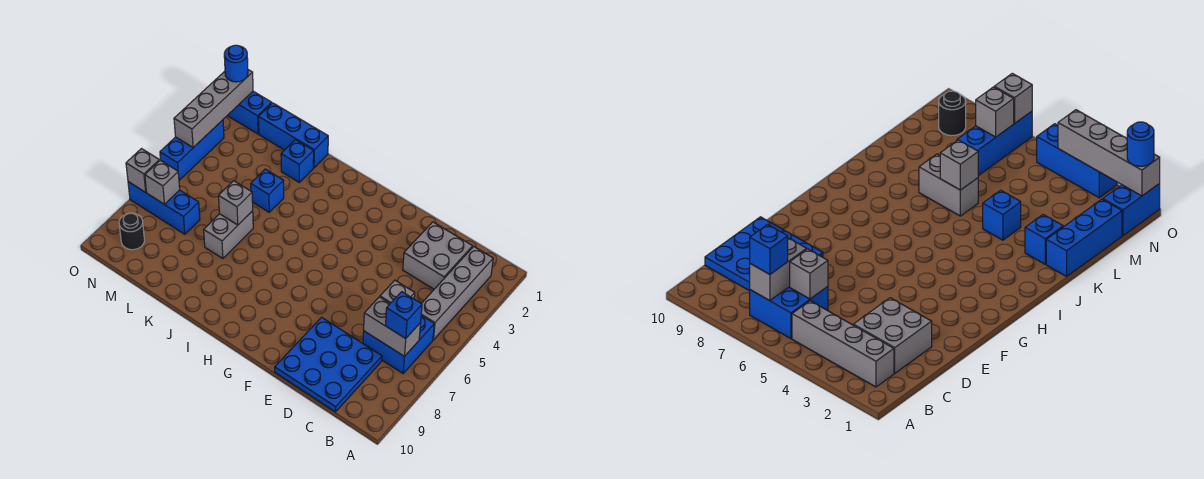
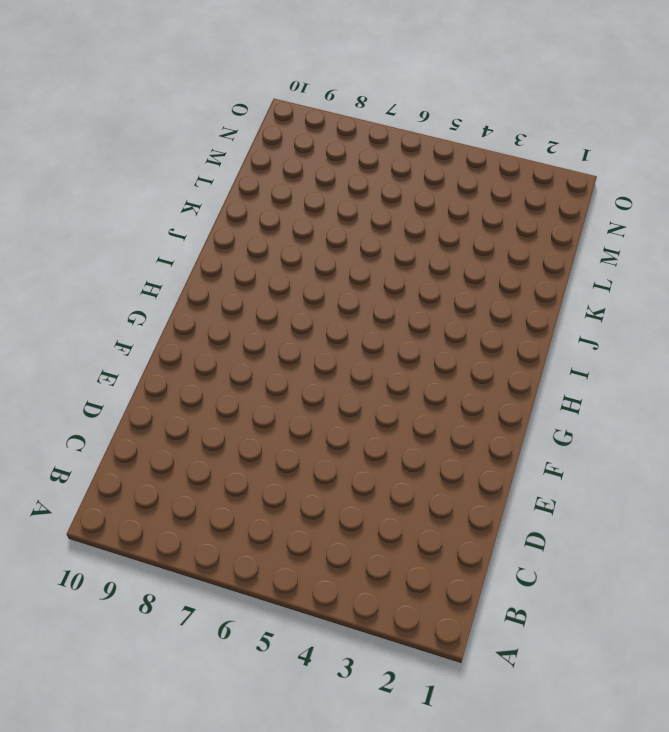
none -> grey 1x4 brick [421,246,493,340]
none -> blue 2x2 brick [363,316,434,373]
none -> grey 2x2 brick [403,222,473,289]

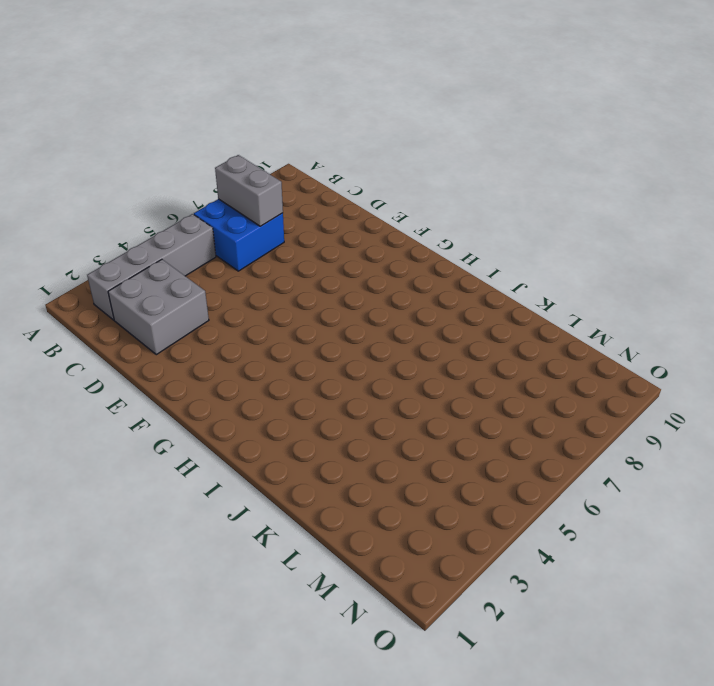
none -> blue 3x3 plate [275,317,382,412]
none -> blue 1x3 brick [258,103,328,168]
none -> blue 1x1 brick [281,140,314,182]

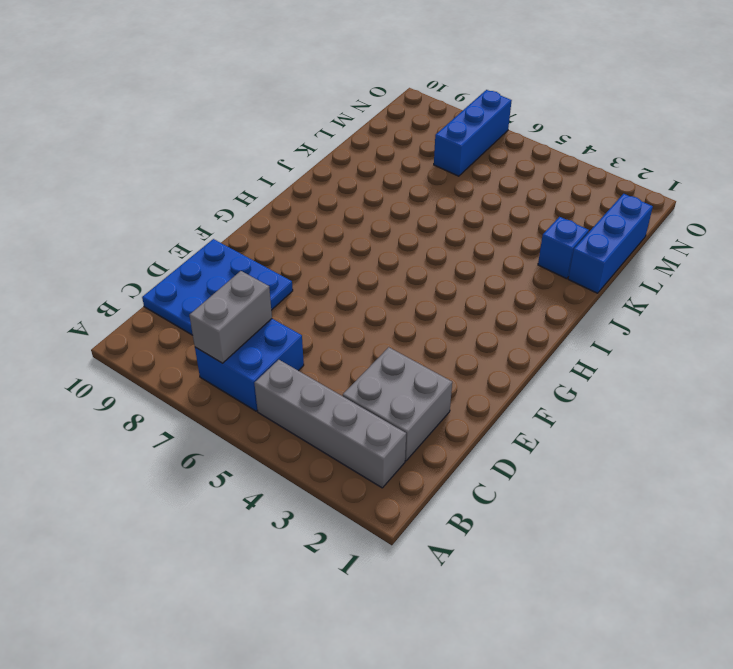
none -> blue 1x1 brick [251,169,284,212]
none -> grey 1x2 brick [204,211,253,259]
none -> blue 1x2 brick [227,91,272,134]

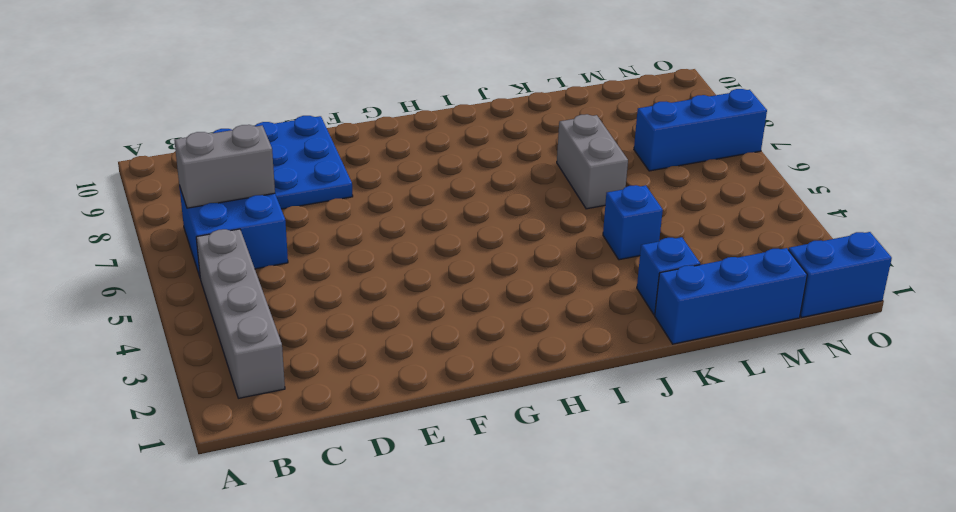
none -> grey 2x2 brick [403,222,473,289]
none -> black 1x1 round brick [119,213,145,250]
none -> blue 1x3 brick [160,120,224,180]

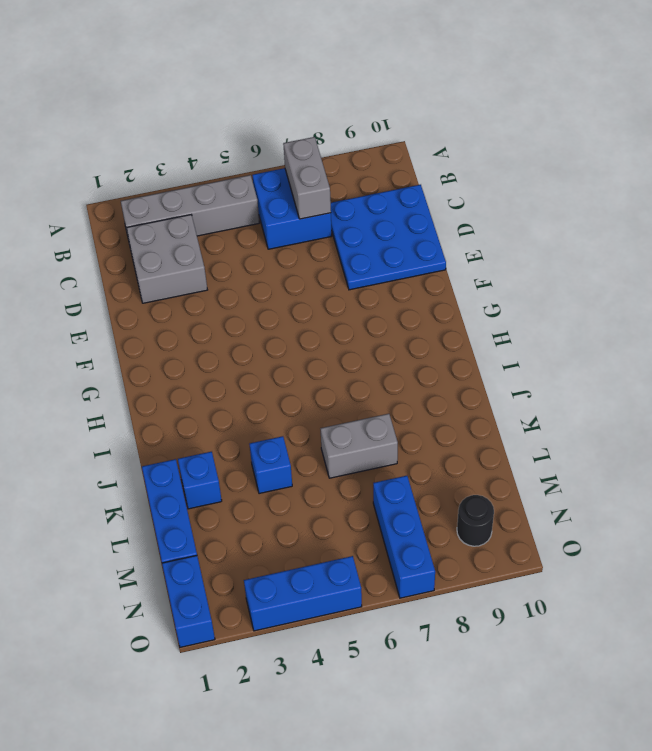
none -> grey 1x1 brick [380,280,415,303]
none -> grey 1x1 brick [219,181,253,225]
none -> grey 1x1 brick [145,160,180,204]

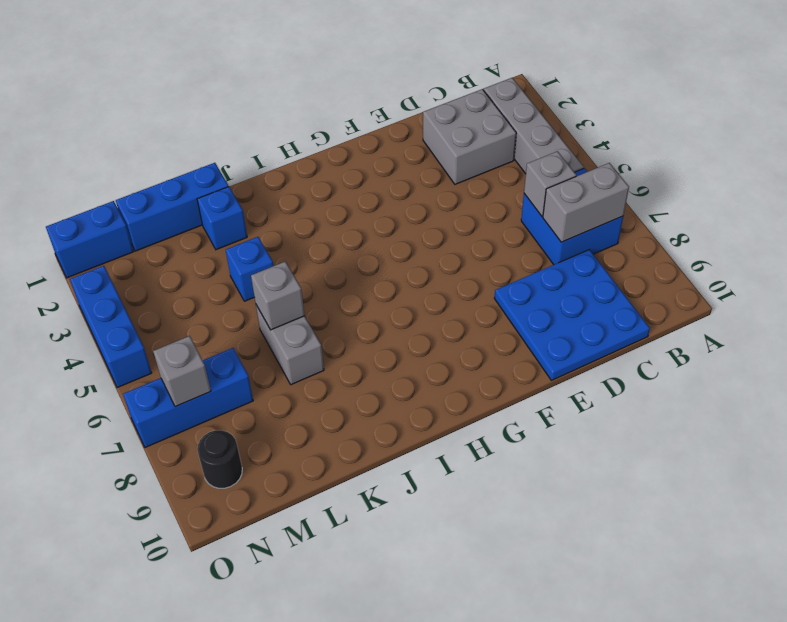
none -> grey 1x4 brick [174,70,253,147]
none -> grey 1x1 brick [126,149,159,192]
none -> blue 1x1 brick [386,292,422,338]

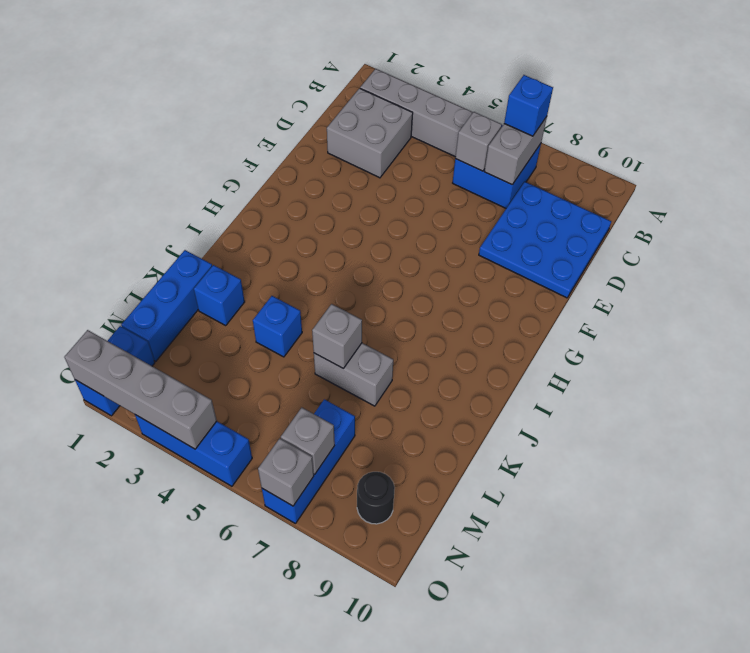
none -> blue 1x1 round brick [224,45,248,82]

